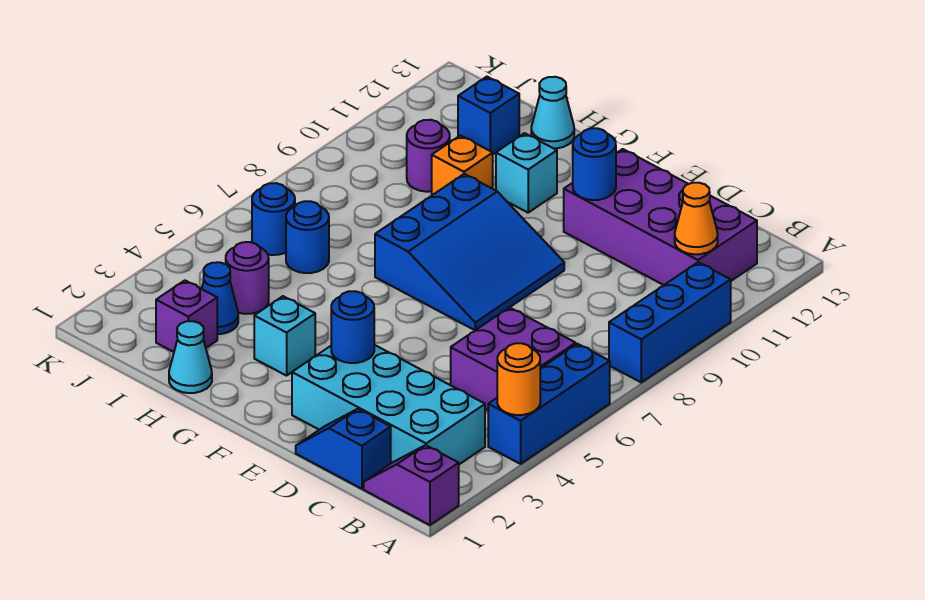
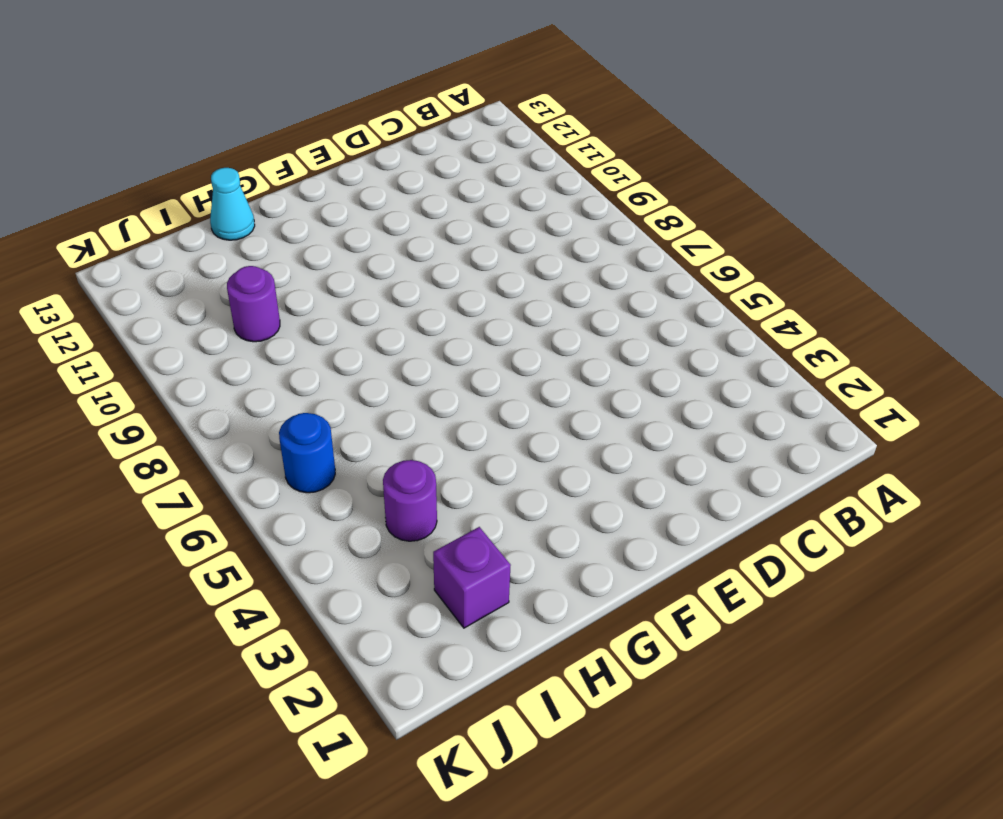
none -> purple 1x2 slope [364,445,459,525]
none -> blue 1x3 brick [488,344,610,464]
none -> blue 1x3 brick [609,262,731,382]

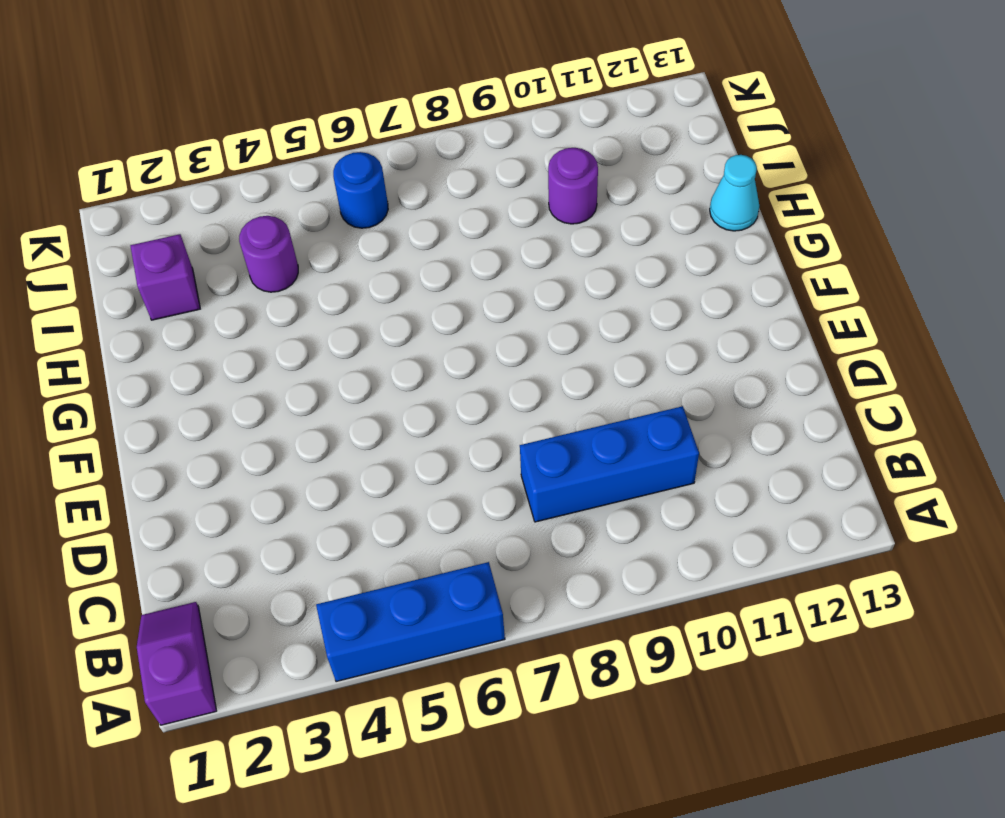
blue 1x3 brick [520,406,699,522] -> blue 1x3 brick moved to [609,262,731,382]
none -> cyan 2x4 brick [292,345,485,464]
none -> purple 2x2 brick [451,307,576,410]
none -> purple 2x4 brick [564,149,757,285]

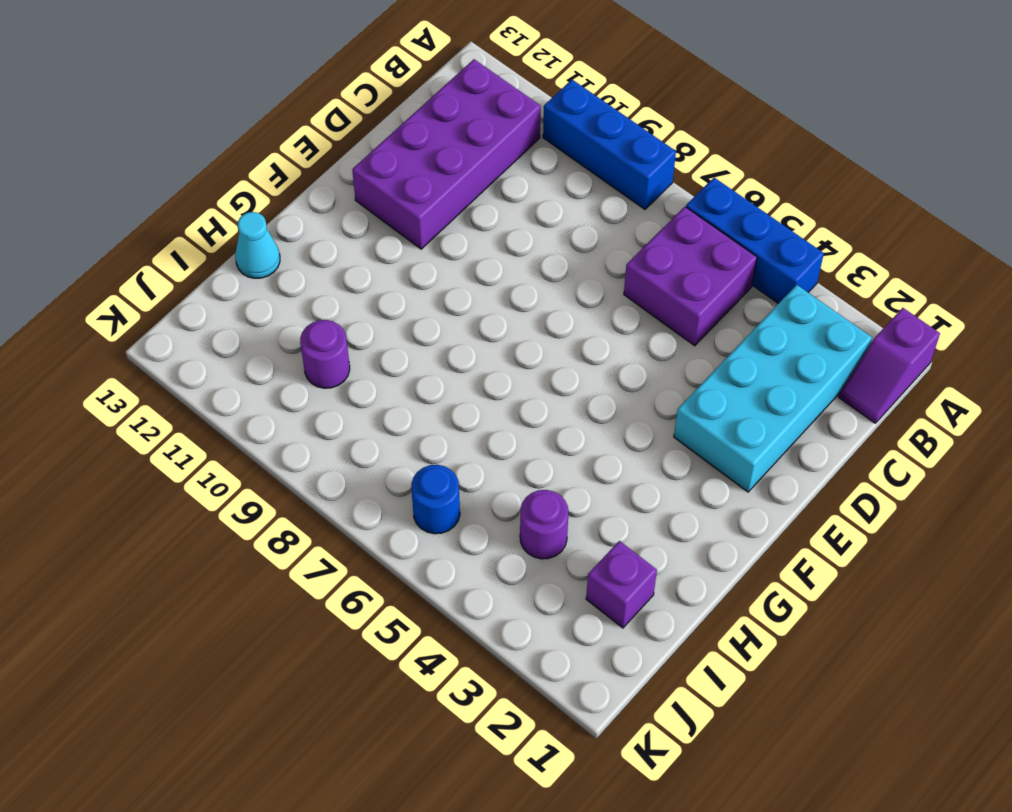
none -> blue 1x2 slope [296,409,391,489]
none -> blue 3x3 slope [375,174,564,330]
none -> cyan 1x1 brick [254,296,315,376]

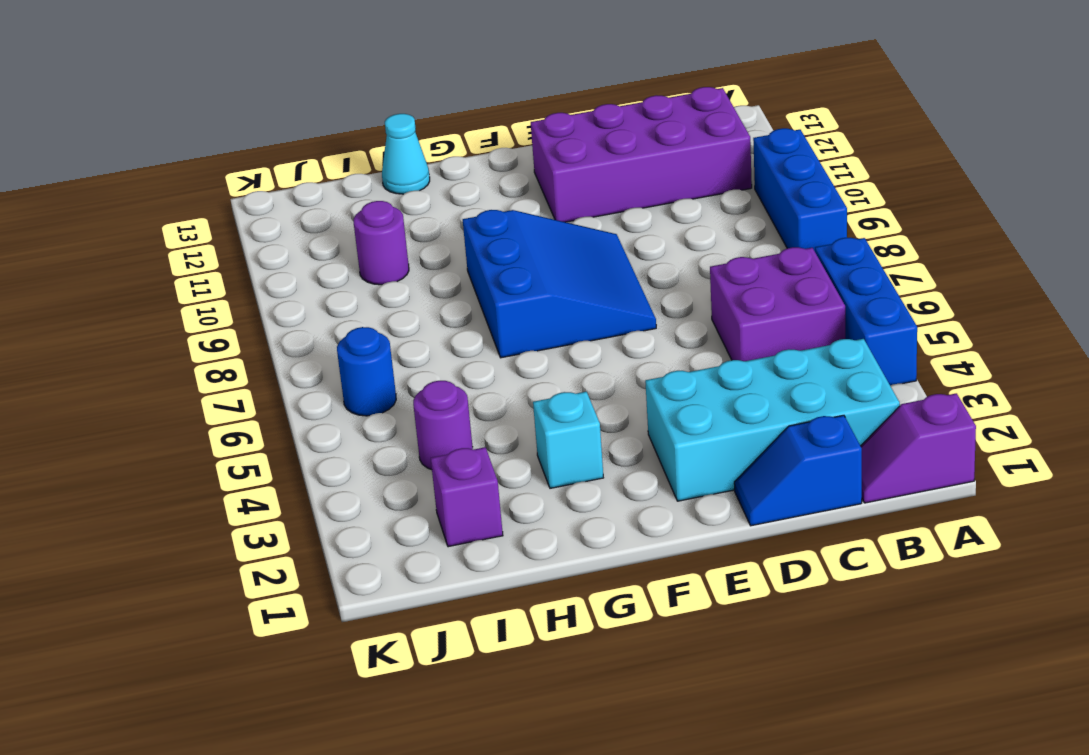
none -> cyan 1x1 brick [496,133,557,213]
none -> cyan 1x1 cone [169,321,212,393]
none -> orange 1x1 brick [432,135,493,195]

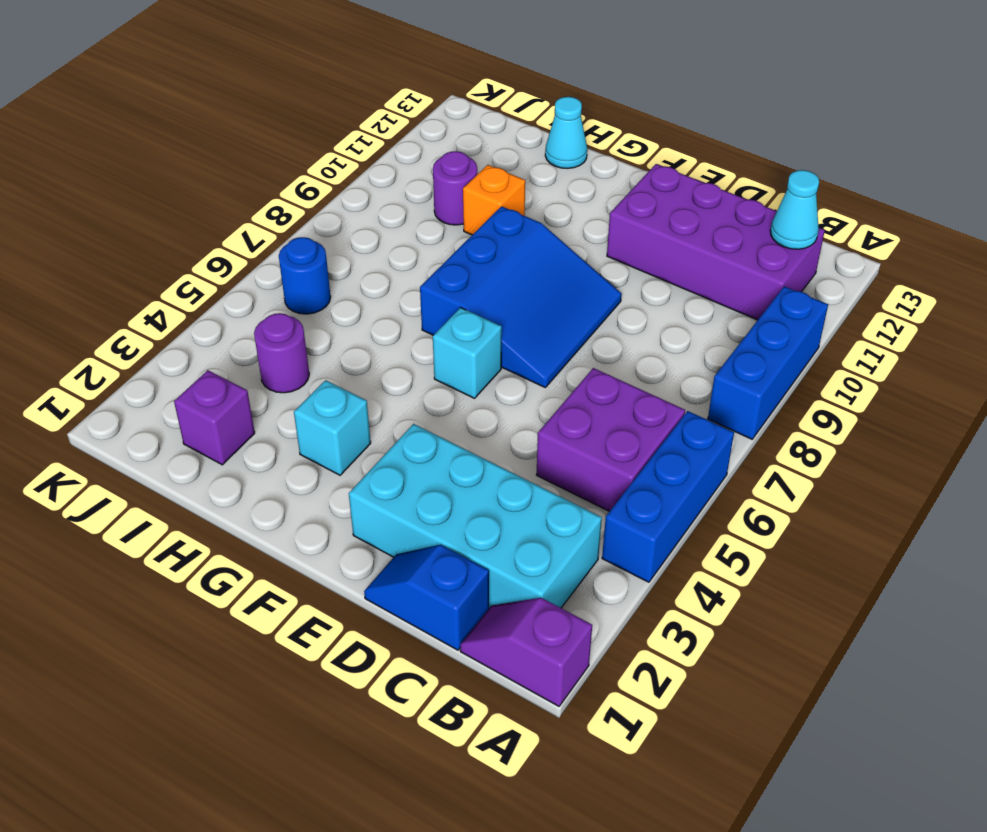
cyan 1x1 cone [770,170,819,249] -> cyan 1x1 cone moved to [169,321,212,393]
cyan 1x1 brick [433,308,502,398] -> cyan 1x1 brick moved to [496,133,557,213]
none -> blue 1x1 cone [202,262,238,334]
none -> blue 1x1 round brick [286,201,329,273]
none -> blue 1x1 brick [458,77,519,154]

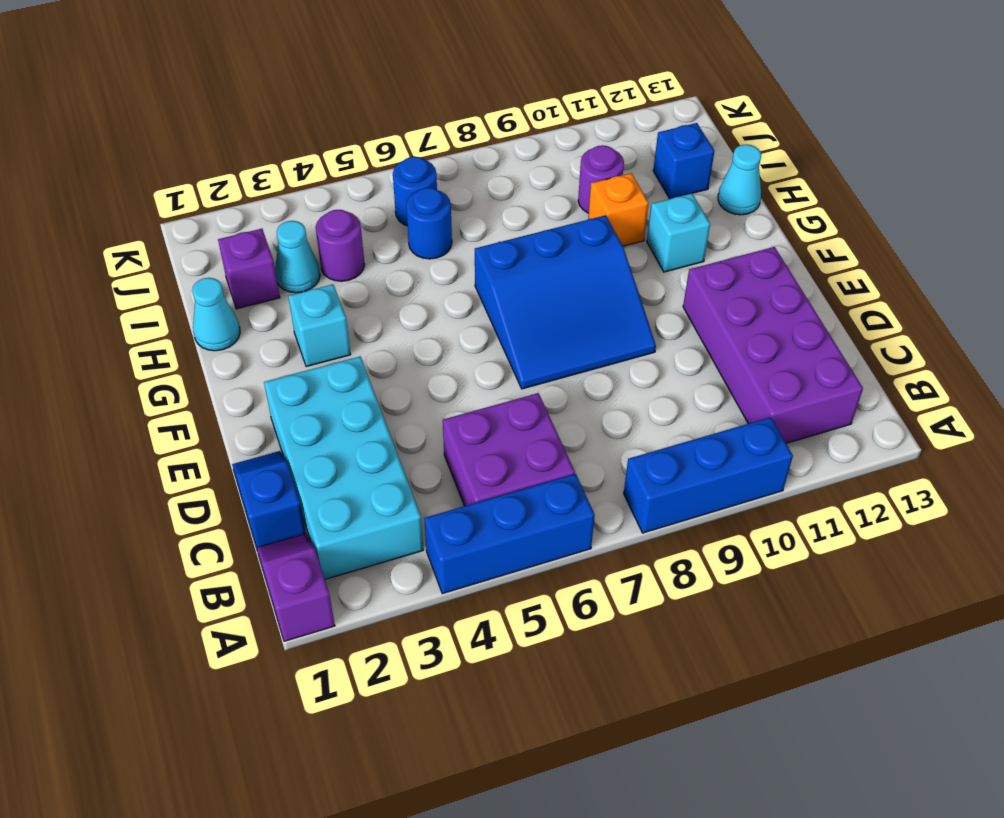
cyan 1x1 cone [275,221,320,293] -> blue 1x1 cone [202,262,238,334]
none -> orange 1x1 round brick [497,343,540,415]
none -> orange 1x1 cone [675,183,718,254]
none -> blue 1x1 round brick [331,291,374,363]

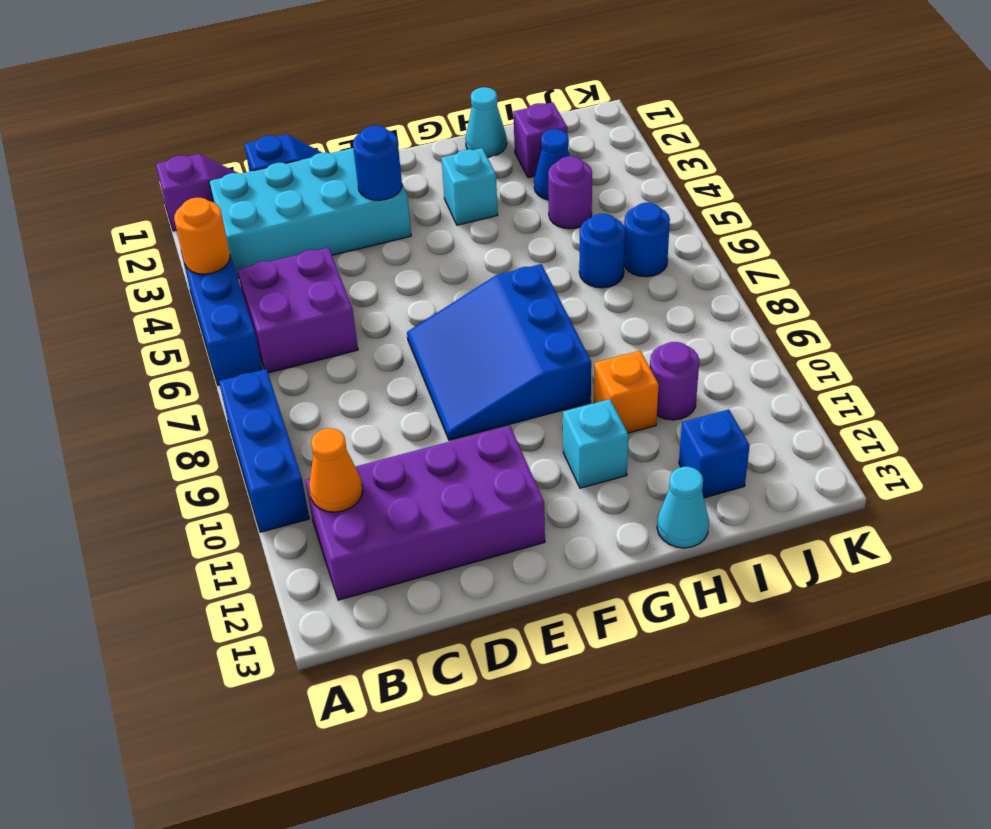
none -> blue 1x1 round brick [573,128,616,200]

